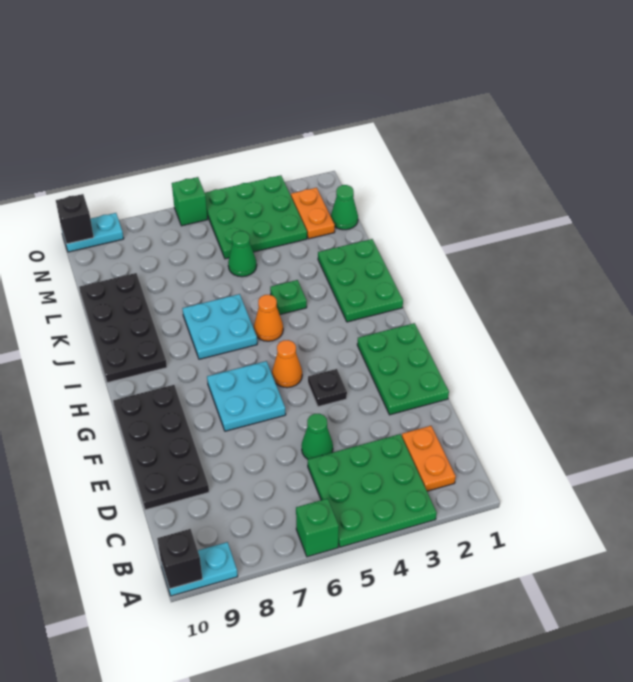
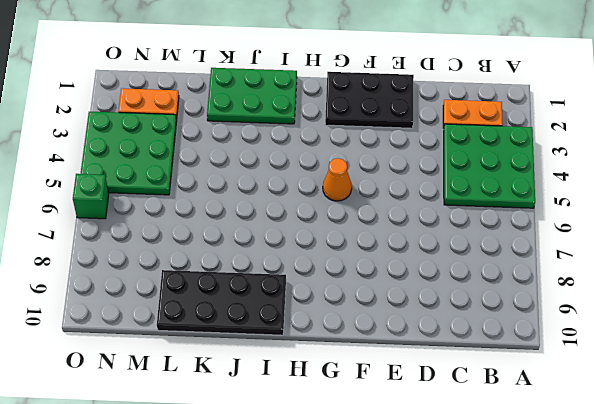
black 2x3 plate [325,72,414,128] -> green 2x3 plate [357,323,449,415]
none -> green 1x1 brick [296,498,339,557]
none -> cyan 1x2 plate [161,542,238,596]
none -> green 1x1 cone [302,414,333,459]

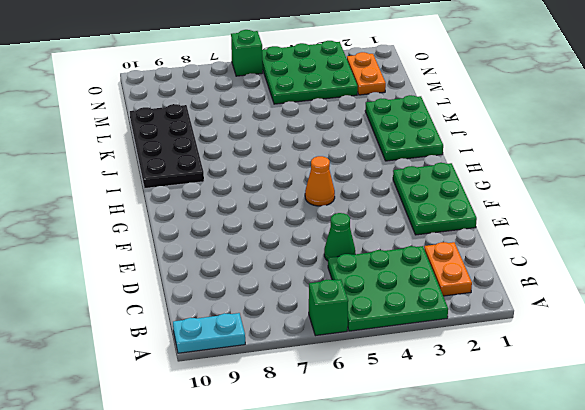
none -> black 2x4 plate [113,385,209,510]
none -> black 1x1 plate [308,369,347,407]
none -> cyan 2x2 plate [207,361,286,431]

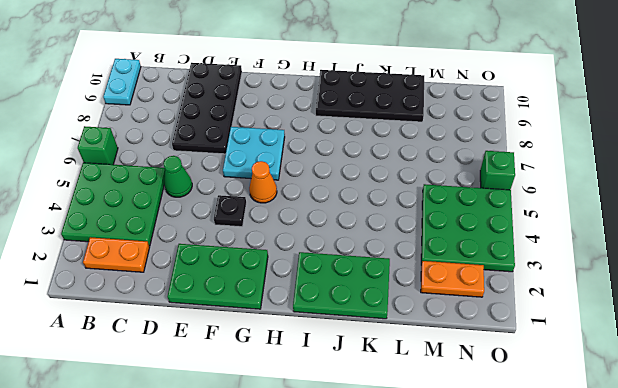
black 2x4 plate [172,63,242,154] -> black 2x4 plate turned to [113,385,209,510]
none -> orange 1x1 cone [254,295,283,341]
none -> cyan 2x2 plate [182,294,257,359]
none -> green 1x1 plate [270,280,307,315]

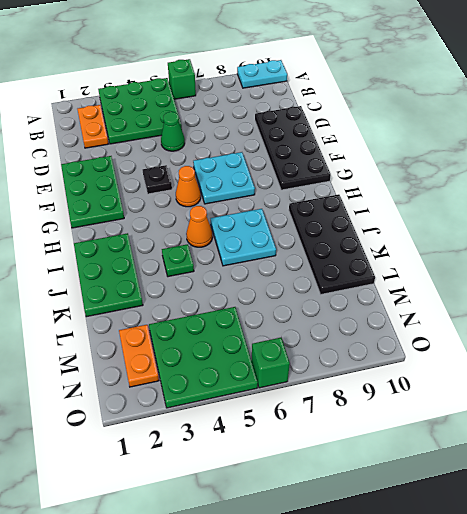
none -> green 1x1 cone [228,231,257,277]
none -> green 1x1 cone [331,185,358,230]
none -> cyan 1x2 plate [61,213,124,252]

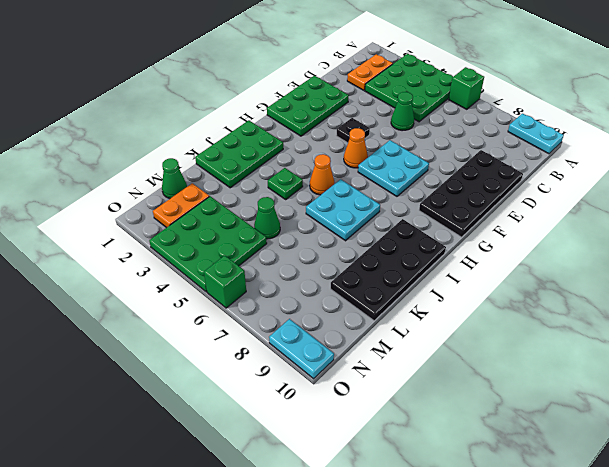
none -> black 1x1 brick [157,529,202,589]
none -> black 1x1 brick [56,194,94,244]

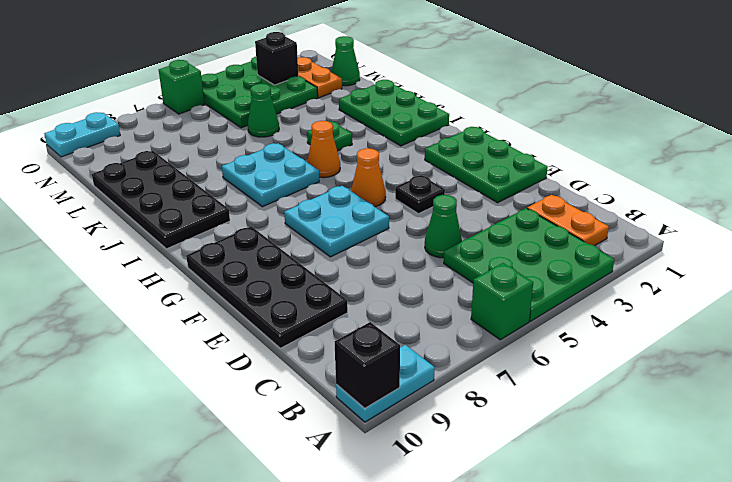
black 1x1 brick [255,32,298,85] -> black 1x1 brick moved to [56,194,94,244]

